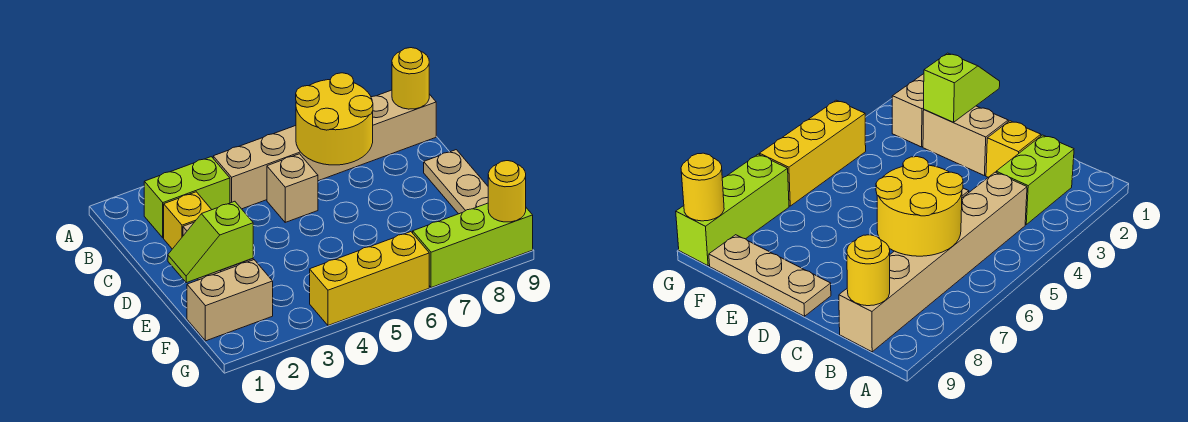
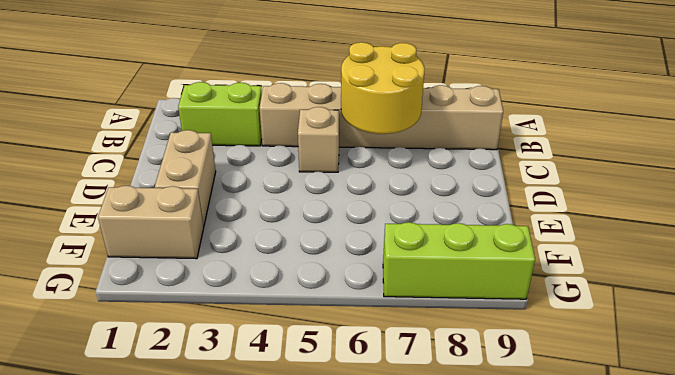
none -> yellow 1x1 brick [164,192,212,249]
none -> tan 1x3 plate [424,150,488,214]
none -> yellow 1x3 brick [310,232,429,325]

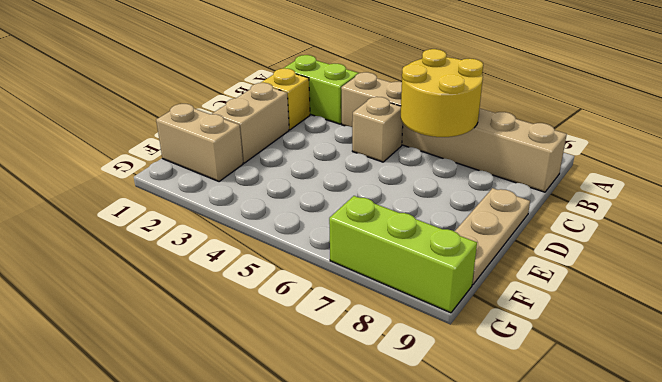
none -> yellow 1x3 brick [310,232,429,325]
none -> yellow 1x1 round brick [392,48,429,109]
none -> lime 1x2 slope [168,201,253,283]

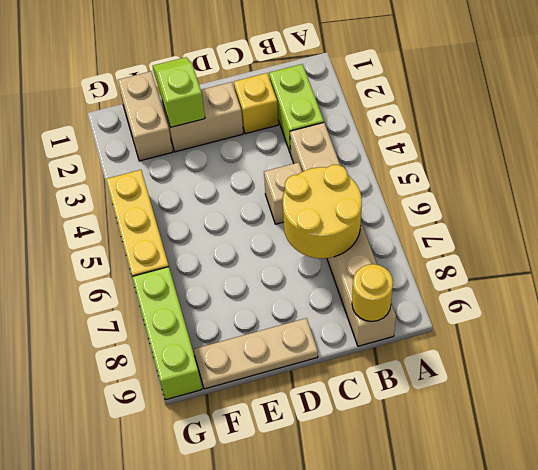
none -> yellow 1x1 round brick [488,161,526,222]

